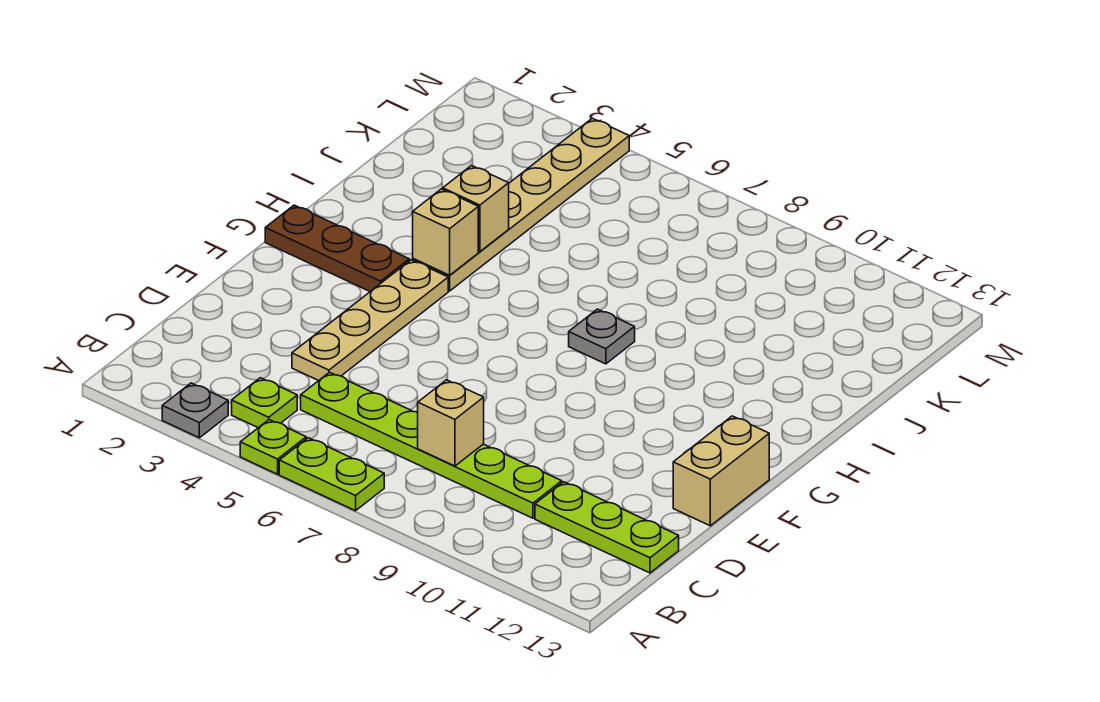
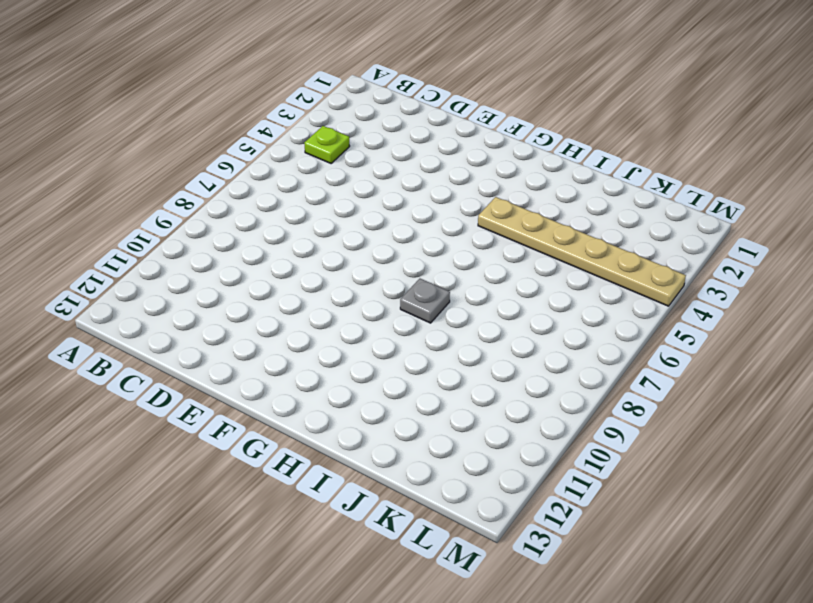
none -> grey 1x1 plate [162,383,228,438]
none -> lime 1x1 plate [240,420,306,474]
none -> lime 1x2 plate [279,438,384,511]

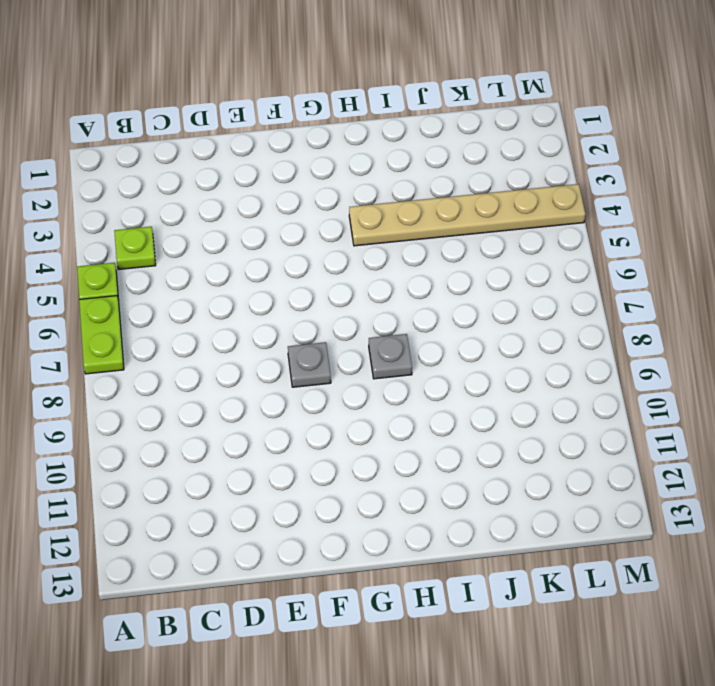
grey 1x1 plate [288,342,331,387] -> grey 1x1 plate moved to [162,383,228,438]
none -> lime 1x6 plate [301,372,562,518]
none -> lime 1x3 plate [535,482,679,573]
none -> tan 1x4 plate [292,260,448,381]

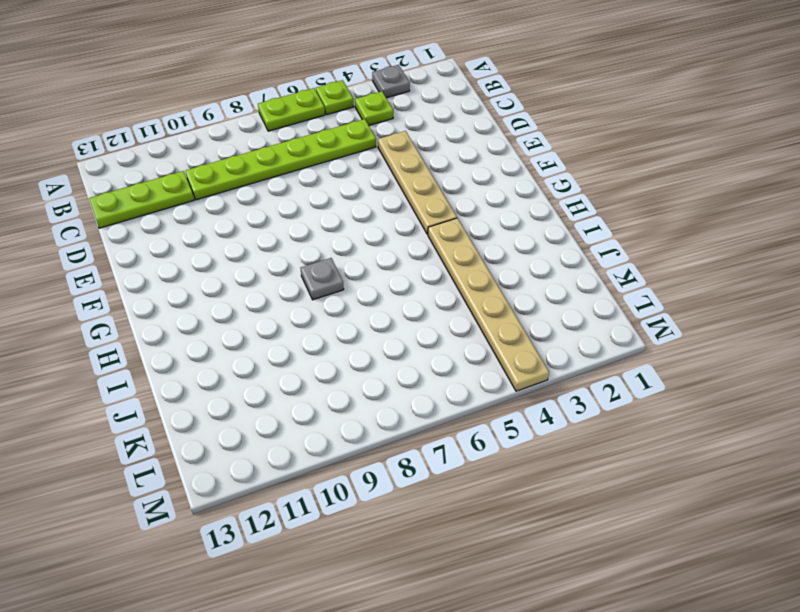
none -> tan 1x2 brick [673,416,769,526]
none -> brown 1x3 plate [265,205,409,291]
none -> tan 1x1 brick [418,380,484,466]

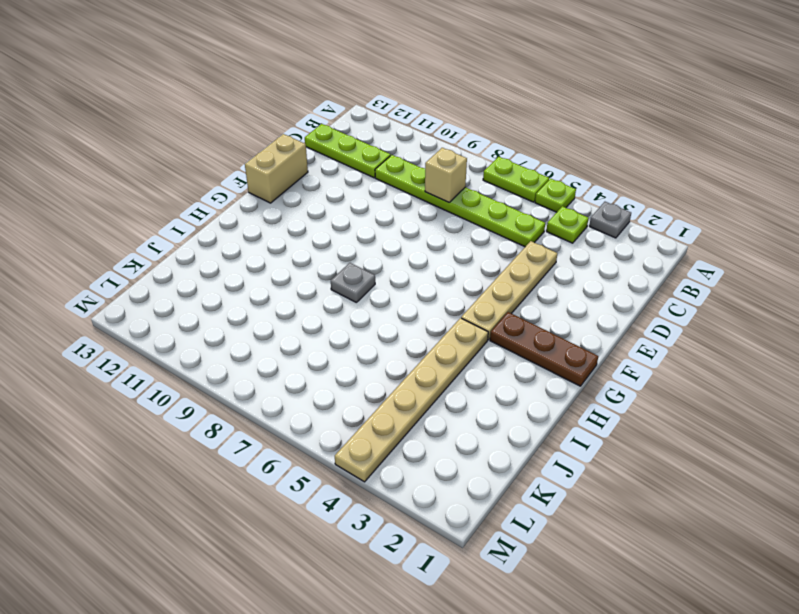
none -> tan 1x1 brick [413,189,478,275]
none -> tan 1x1 brick [443,166,509,252]

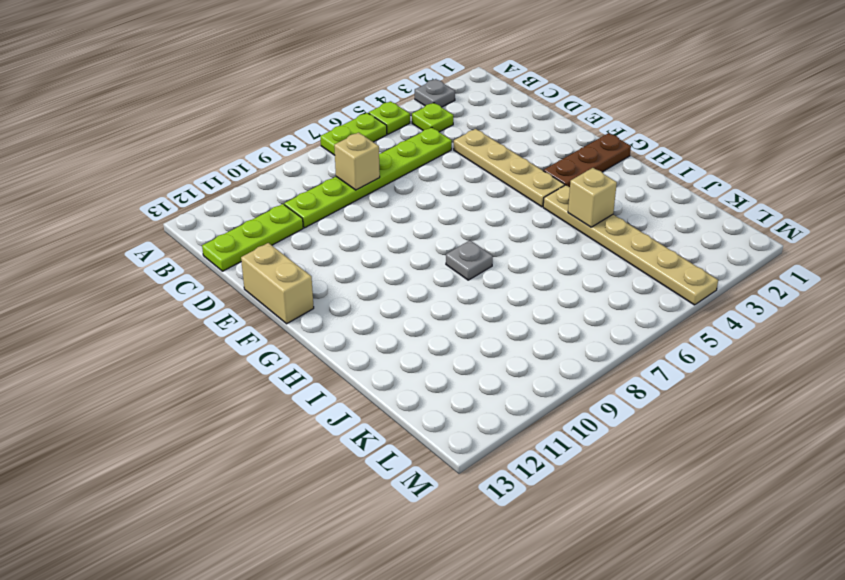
none -> tan 1x1 brick [413,189,478,275]

